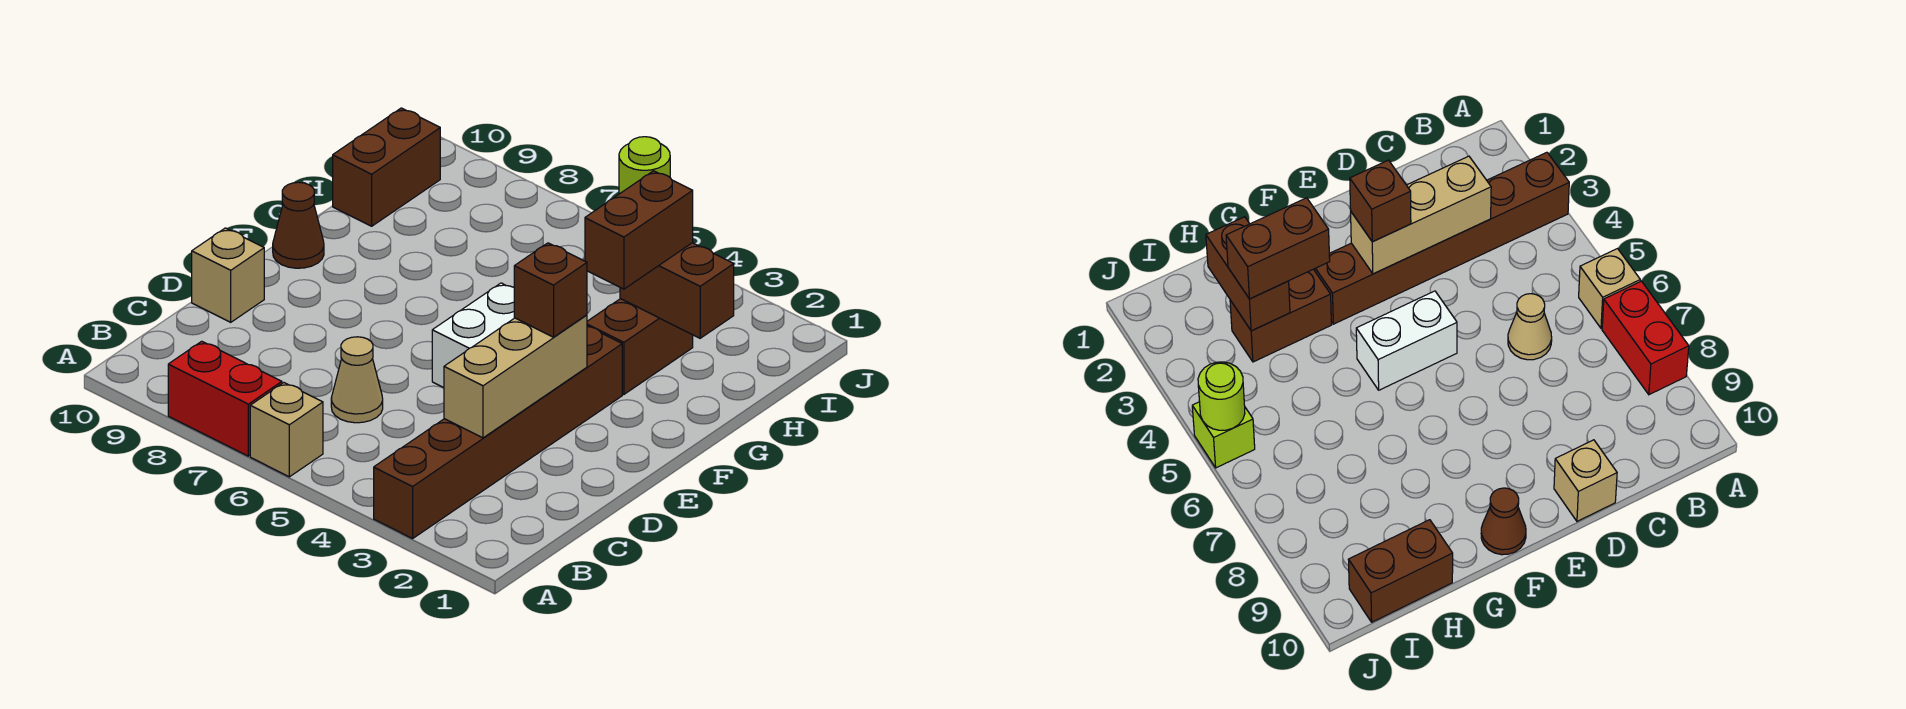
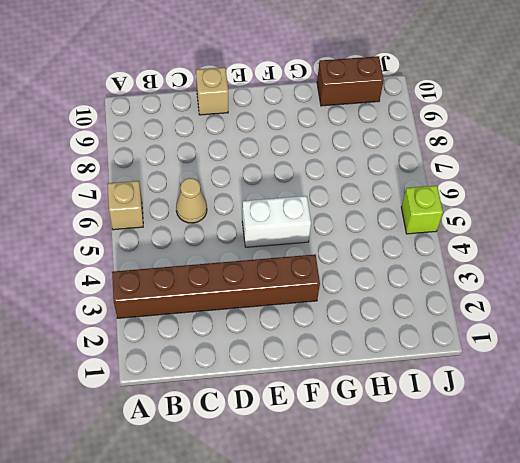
none -> red 1x2 brick [168,341,282,456]
none -> brown 1x1 cone [273,182,324,268]
none -> brown 1x2 brick [587,299,693,394]

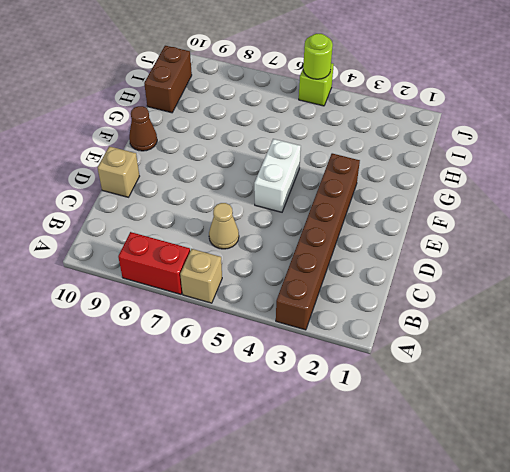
none -> brown 1x2 brick [587,299,693,394]
none -> tan 1x3 brick [444,315,587,438]
none -> brown 1x2 brick [620,243,734,338]

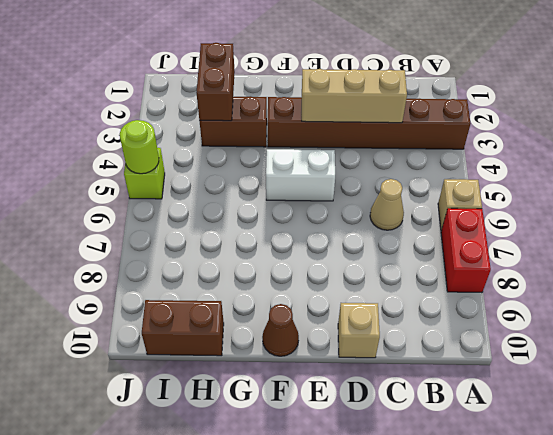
none -> brown 1x1 brick [514,243,587,337]
none -> brown 1x2 brick [585,171,693,289]

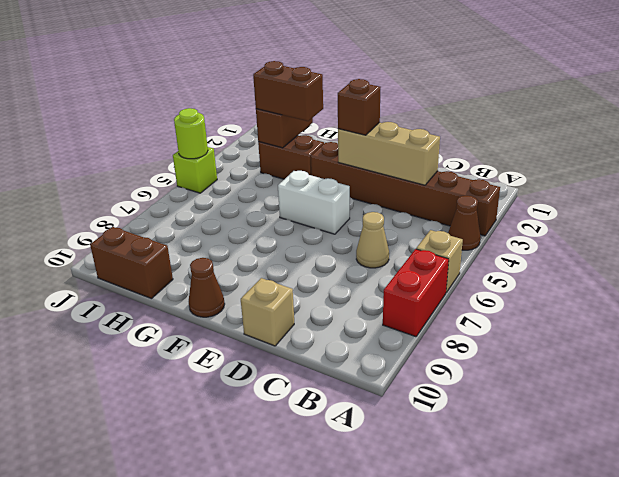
brown 1x1 cone [448,196,481,250] -> none

